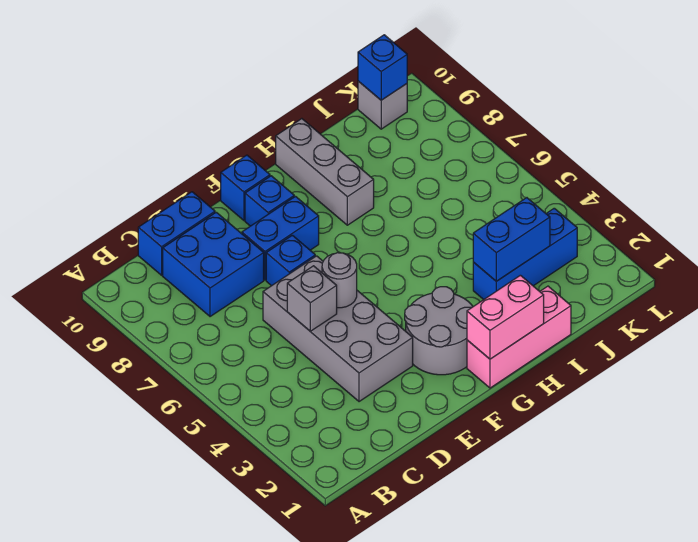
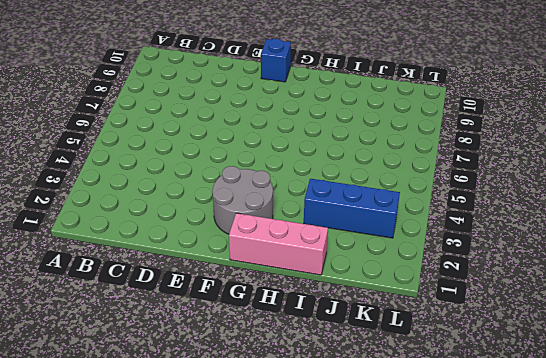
none -> blue 2x2 brick [163,212,264,317]
none -> blue 1x2 brick [138,192,215,275]
none -> grey 2x4 brick [263,256,413,402]

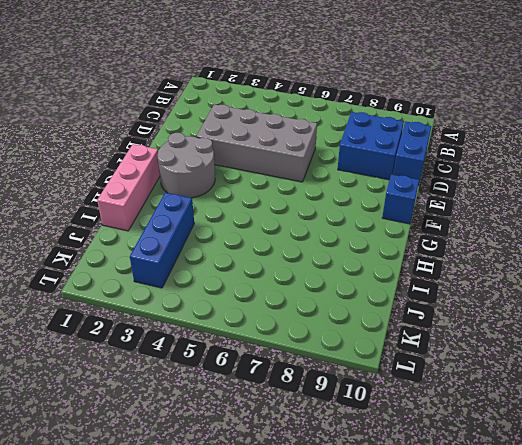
none -> blue 1x1 brick [266,235,315,286]
none -> blue 1x2 brick [242,197,319,280]
none -> blue 1x1 brick [245,176,294,226]

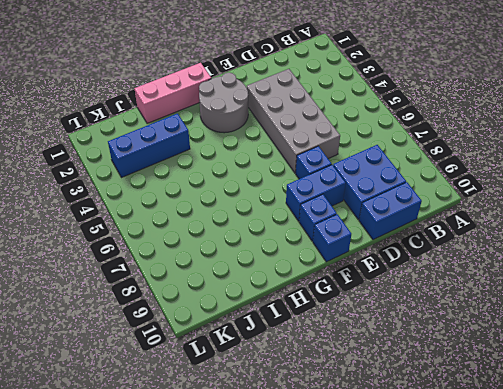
none -> grey 1x3 brick [276,119,374,225]
none -> grey 1x1 brick [358,81,407,129]
none -> grey 1x1 brick [287,266,337,331]

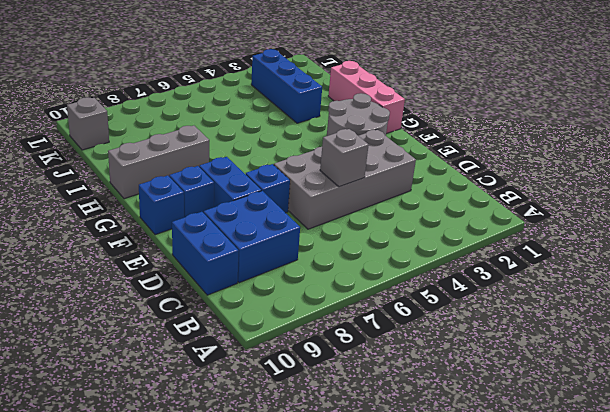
none -> grey 1x1 round brick [322,253,357,308]
none -> pink 1x2 brick [467,275,544,359]
none -> blue 1x2 brick [473,198,550,281]

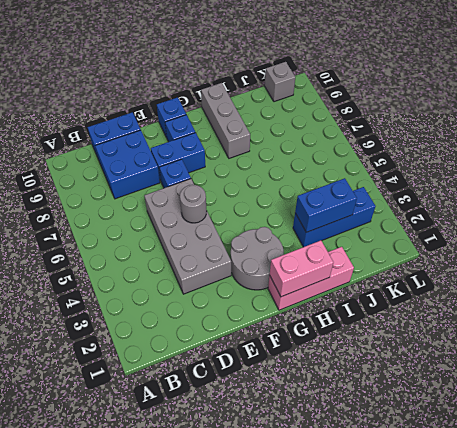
none -> grey 1x1 brick [287,266,337,331]
none -> blue 1x1 brick [358,35,407,100]

